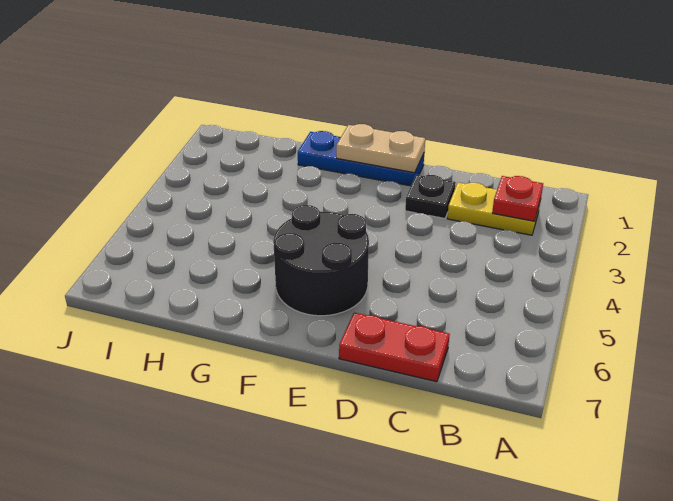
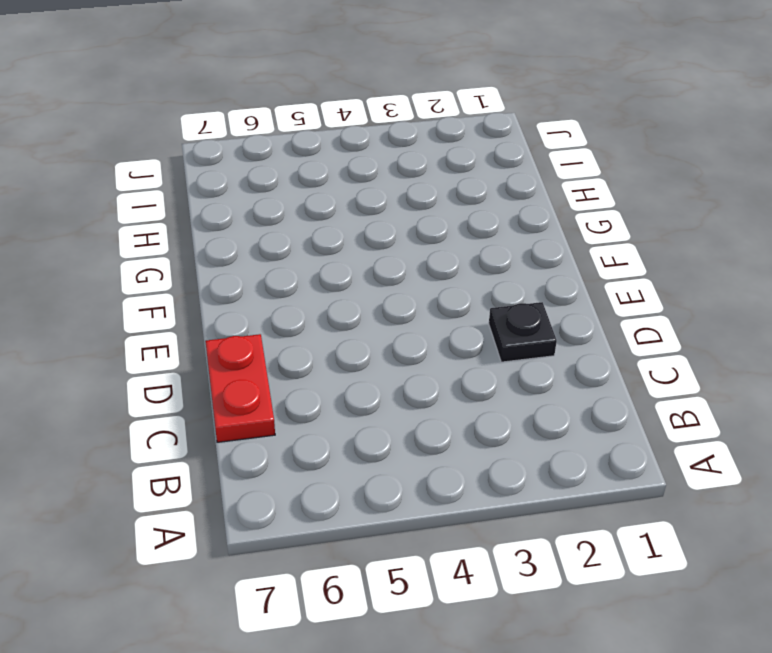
none -> yellow 1x2 plate [447,182,541,235]
none -> blue 1x3 plate [298,131,424,186]

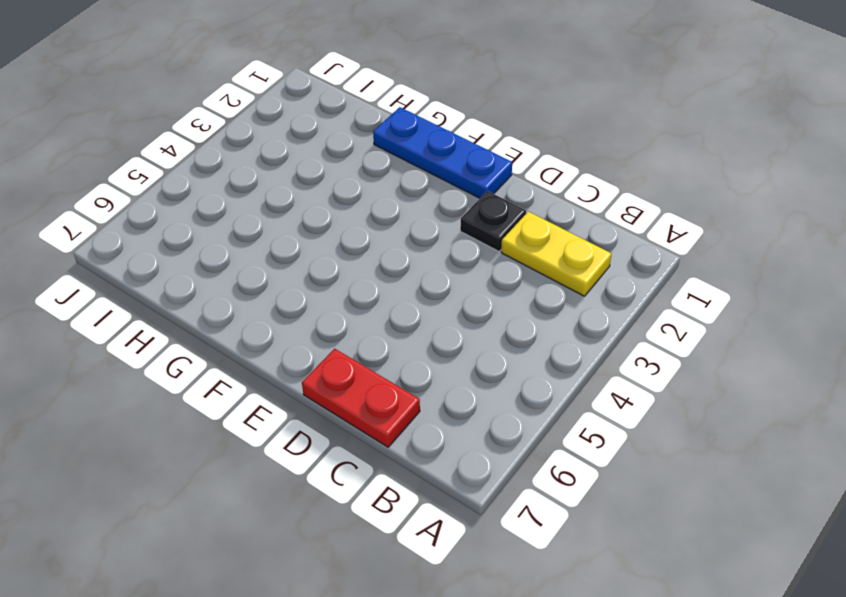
none -> black 2x2 round brick [273,205,369,316]
none -> red 1x1 plate [492,176,543,221]

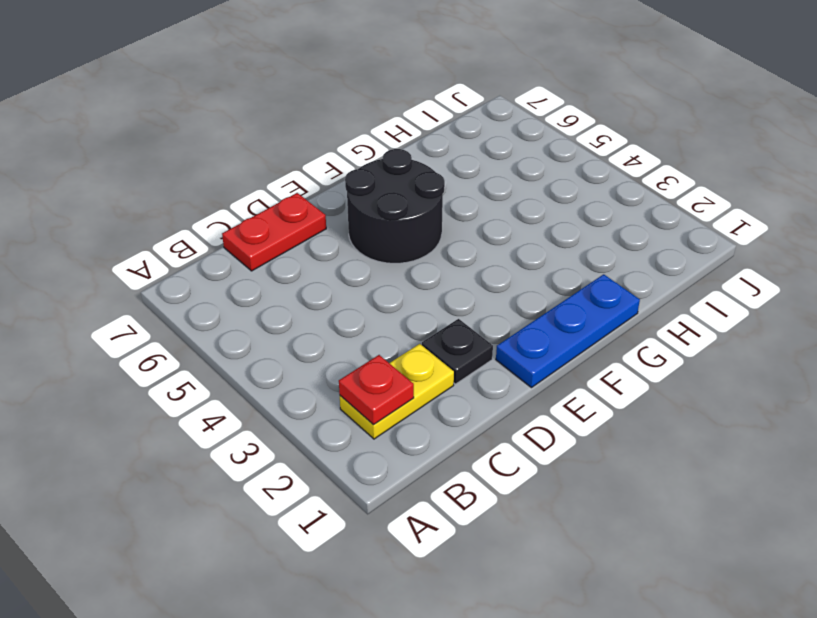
none -> tan 1x2 plate [336,124,425,173]

